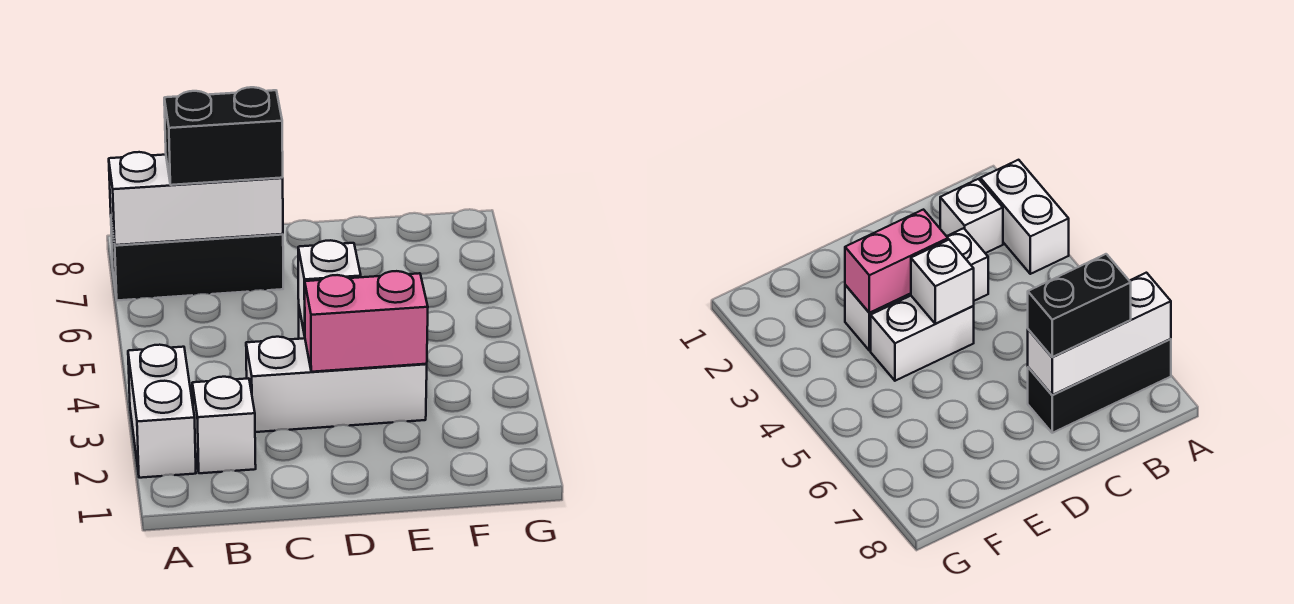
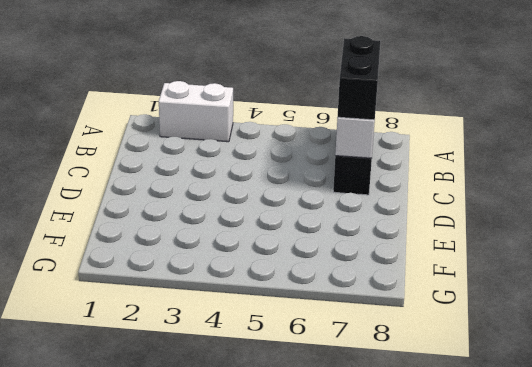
none -> white 1x1 brick [192,377,256,473]
none -> white 1x3 brick [246,337,427,432]

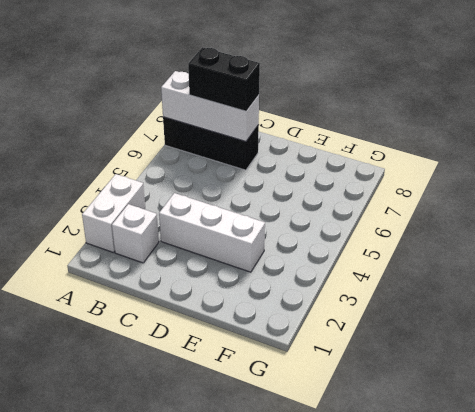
none -> white 1x2 brick [871,296,974,381]
none -> pink 1x2 brick [305,271,428,372]

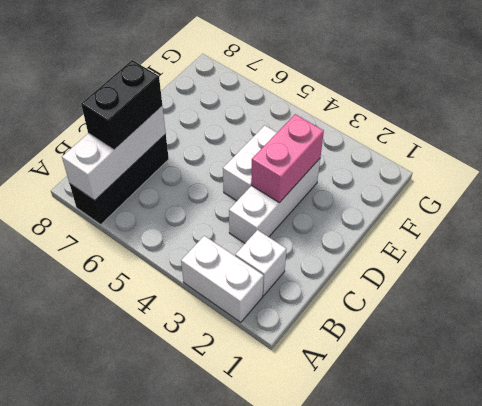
none -> white 1x1 brick [298,240,361,336]

